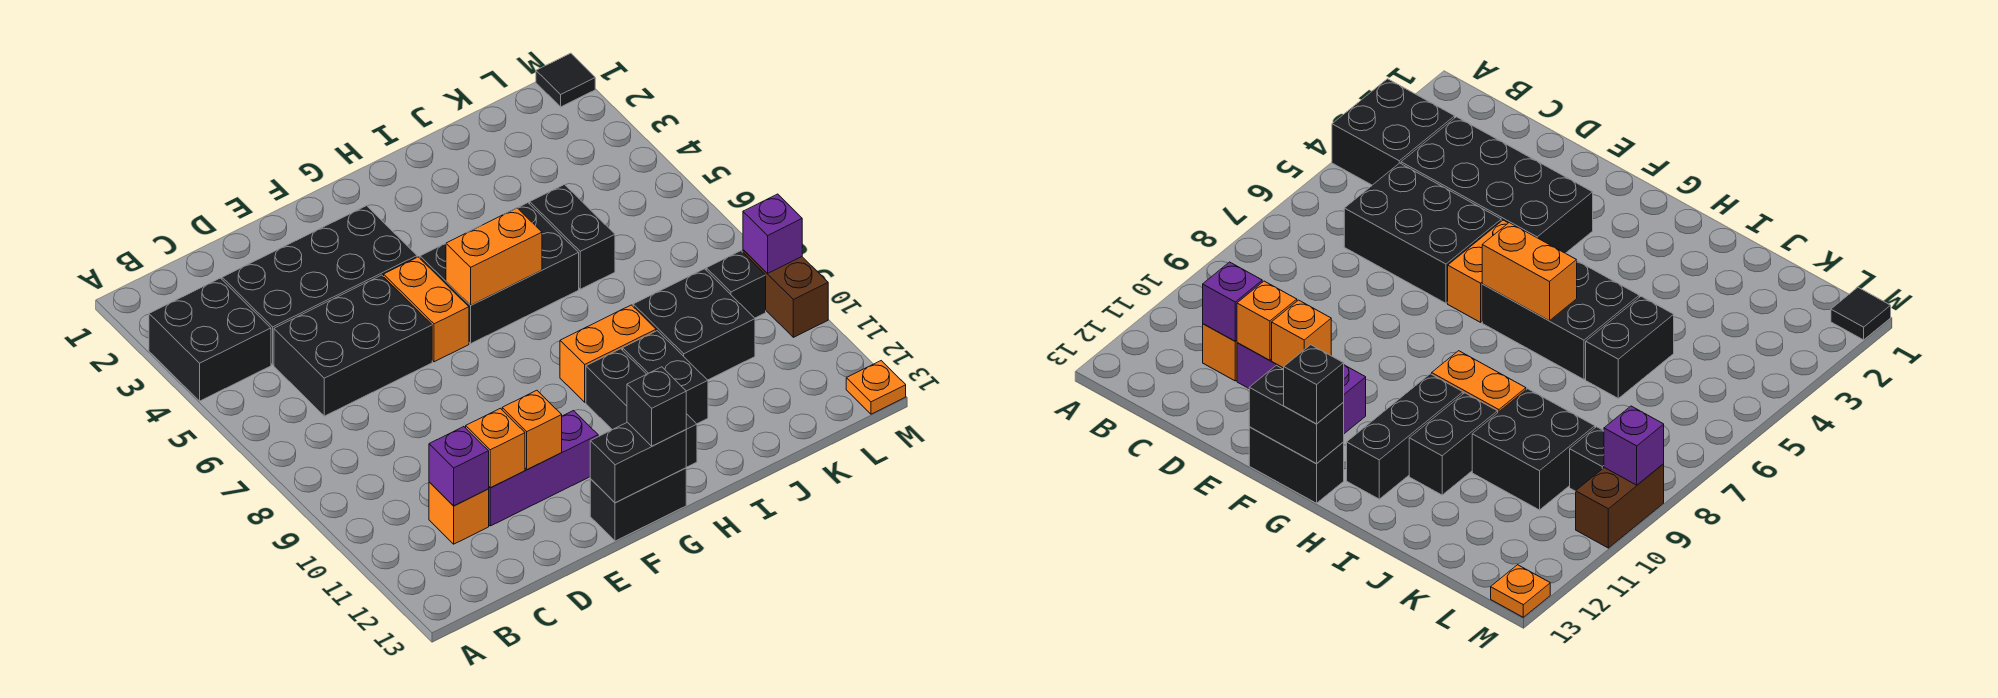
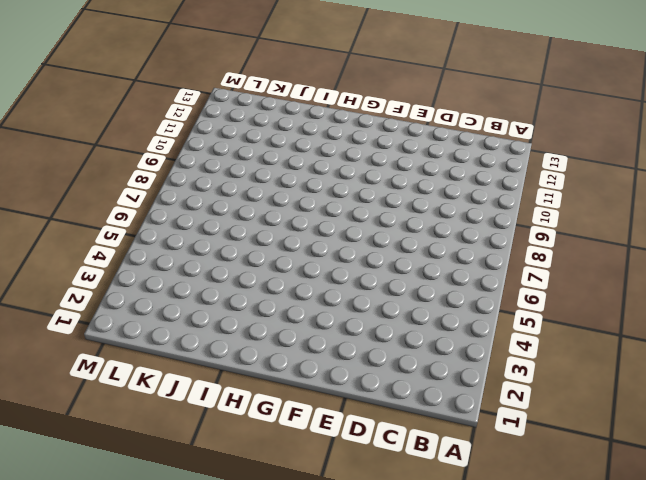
none -> black 2x2 brick [149,278,271,401]
none -> black 2x4 brick [222,206,417,365]
none -> black 2x3 brick [274,275,432,416]

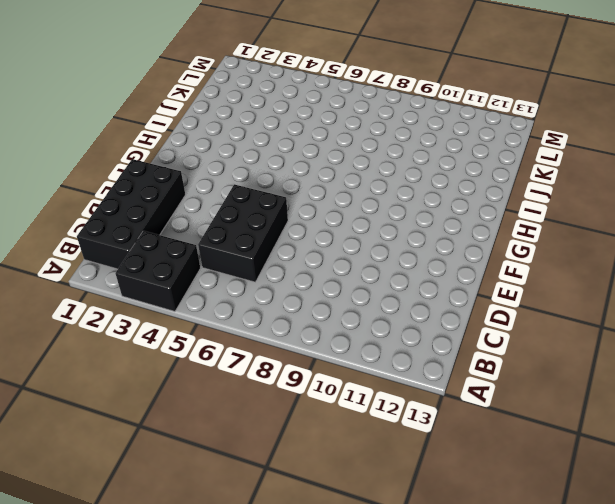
black 2x4 brick [77,159,185,269] -> black 2x4 brick moved to [222,206,417,365]
none -> orange 1x1 brick [429,482,489,544]
none -> purple 1x3 brick [489,411,598,526]
none -> orange 1x2 brick [384,257,469,362]

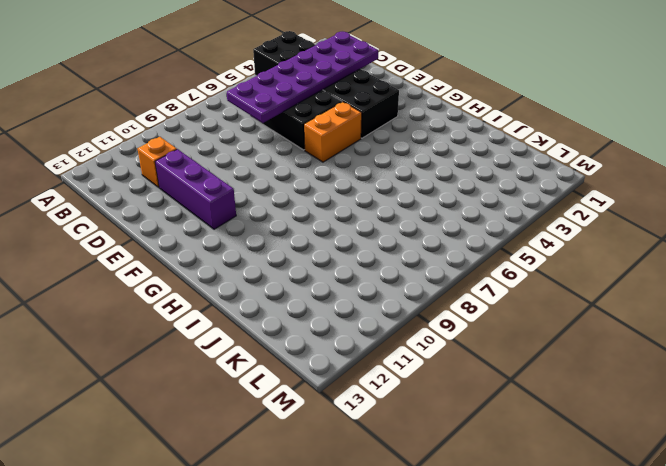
purple 2x6 plate [227,32,378,123] -> none
none -> black 1x2 brick [590,468,686,541]
none -> black 2x3 brick [420,203,579,343]
none -> orange 1x2 brick [560,305,656,402]

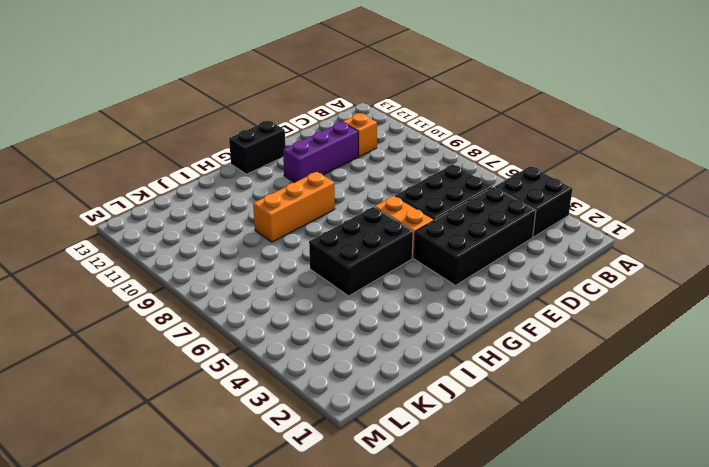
orange 1x3 brick [253,172,335,242] -> orange 1x2 brick [560,305,656,402]
none -> black 1x3 brick [586,349,697,467]
none -> black 1x2 brick [623,331,708,424]
none -> black 1x2 brick [530,185,615,289]

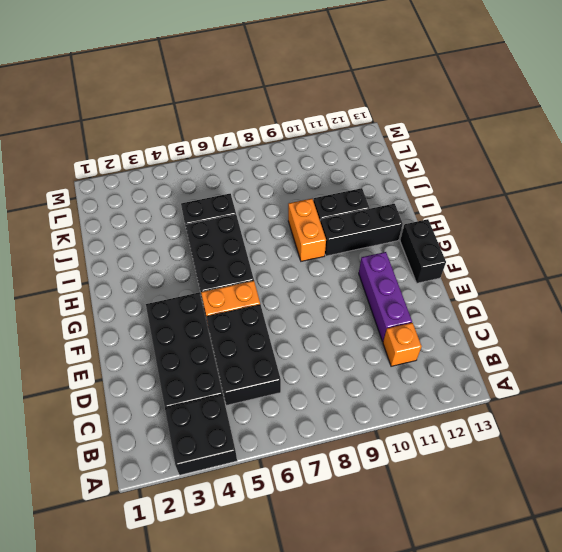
none -> black 2x2 brick [633,269,755,380]
none -> black 1x1 brick [706,251,766,318]
none -> black 1x1 tile [536,53,595,107]

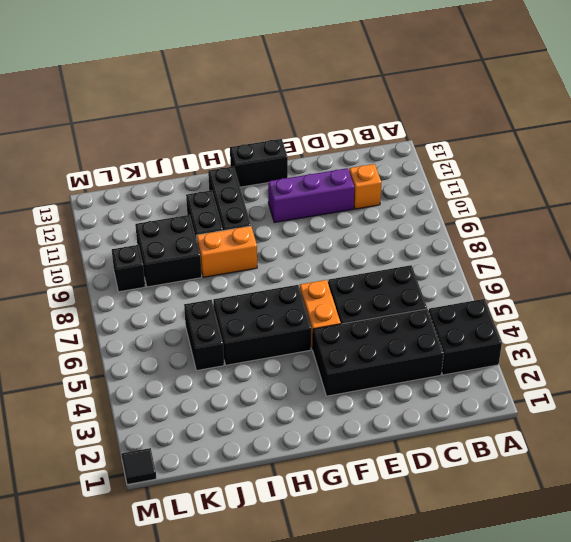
none -> brown 1x2 brick [743,250,828,337]
none -> orange 1x1 plate [846,361,906,414]
none -> purple 1x1 brick [429,427,489,506]

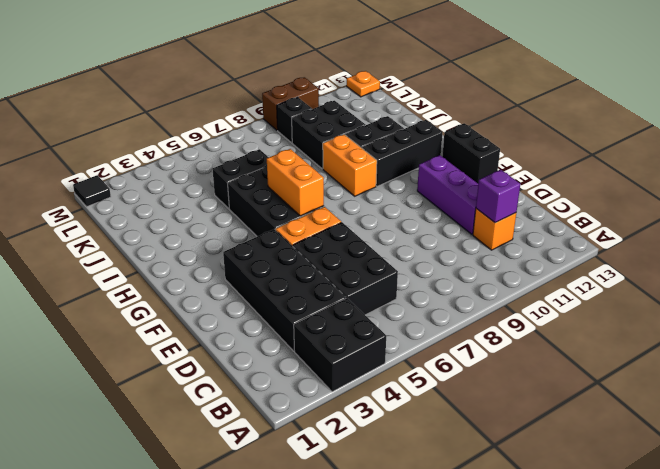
none -> orange 1x1 brick [466,408,525,488]
none -> orange 1x1 brick [502,390,562,470]
none -> black 1x2 brick [590,422,686,503]

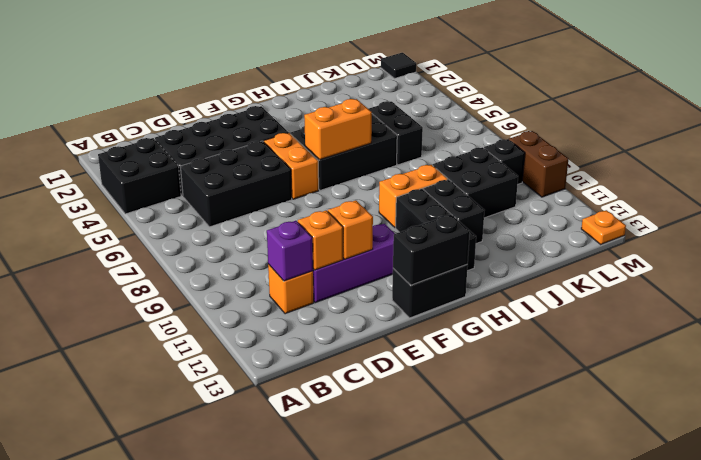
none -> purple 1x1 brick [743,194,802,273]
none -> black 1x1 brick [627,367,686,446]

